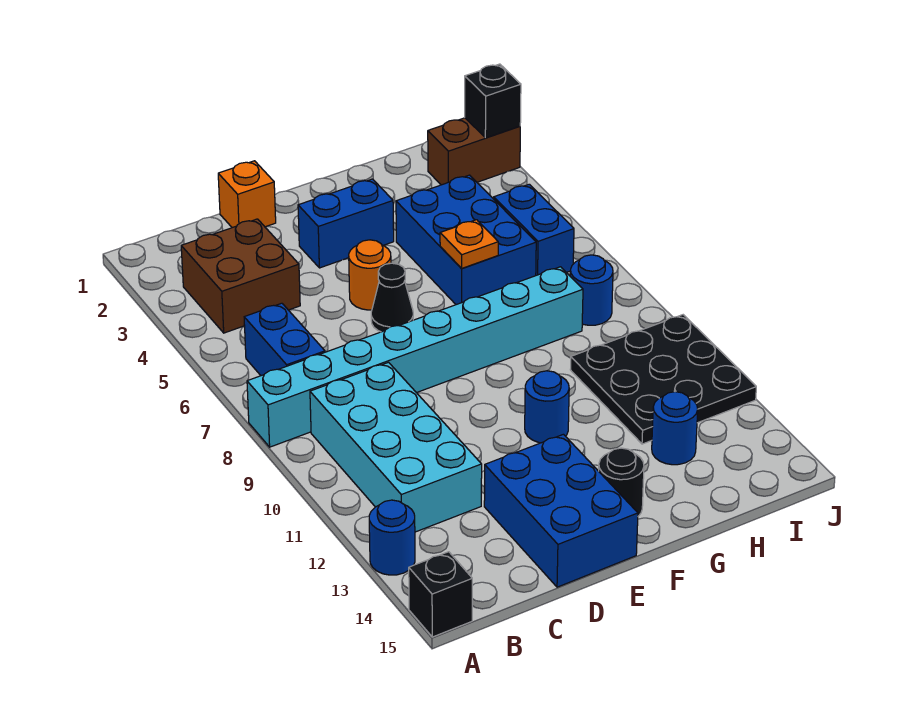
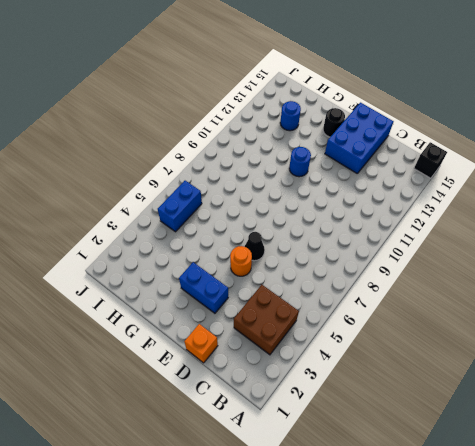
none -> cyan 1x8 brick [247,267,583,447]
none -> blue 1x1 round brick [369,500,415,575]
none -> blue 1x2 brick [244,303,325,376]

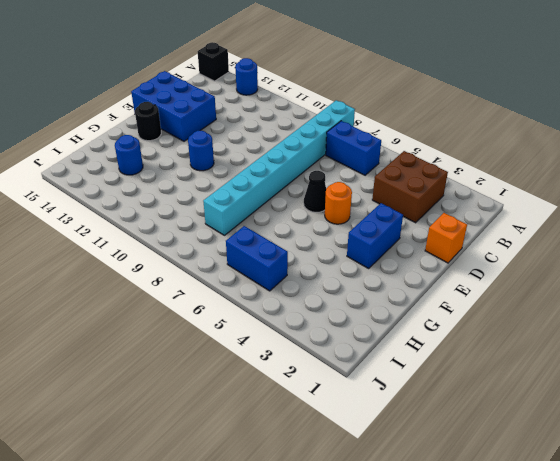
none -> cyan 2x4 brick [310,362,482,532]
none -> blue 2x3 brick [396,175,536,305]
none -> black 3x3 plate [570,315,756,444]

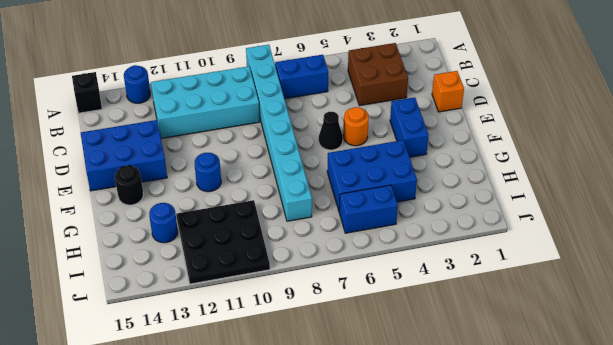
none -> brown 1x2 brick [428,118,520,185]
none -> blue 1x1 round brick [570,255,613,325]
none -> orange 1x1 plate [440,220,498,268]

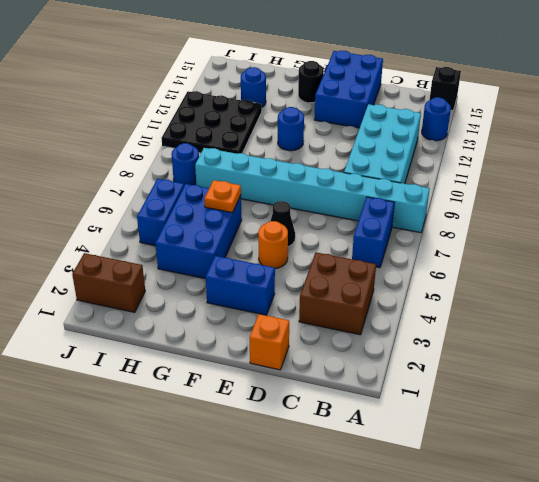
none -> black 1x1 brick [465,64,521,138]

